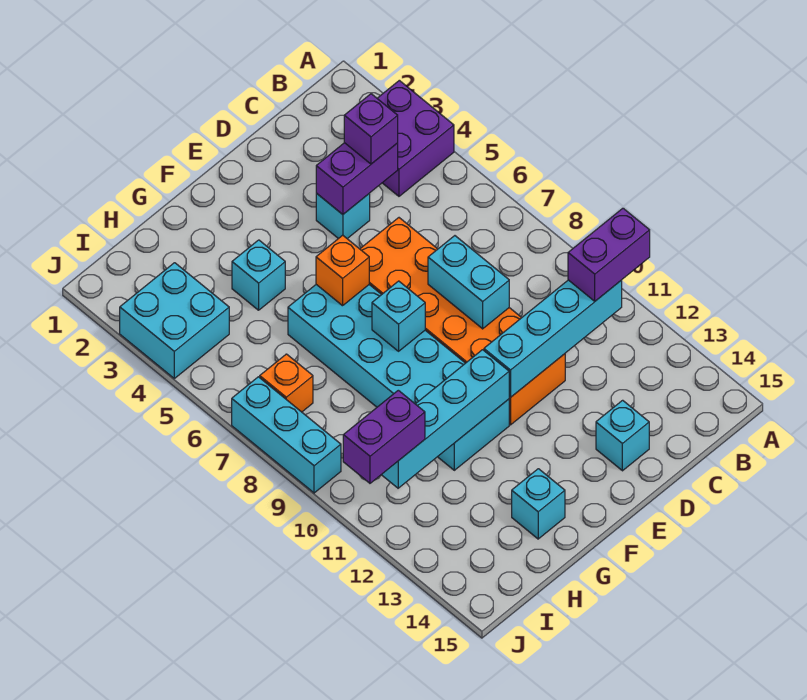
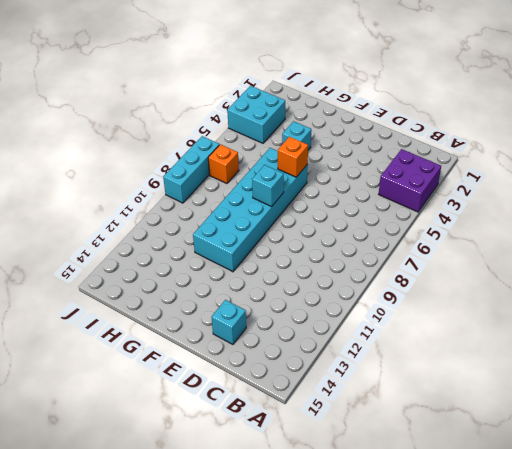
none -> cyan 1x1 brick [316,193,370,239]
none -> orange 2x6 brick [360,218,565,425]
none -> cyan 1x1 brick [512,469,565,539]

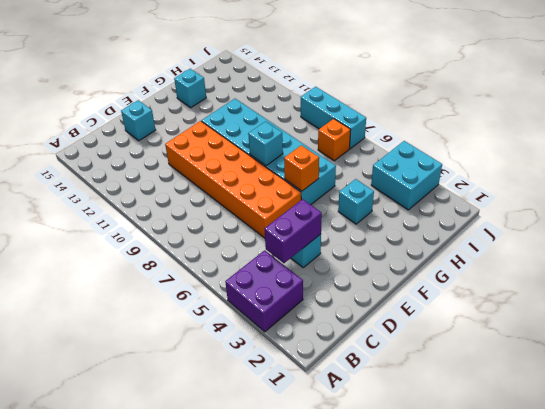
none -> cyan 1x4 brick [484,280,622,397]
none -> cyan 1x2 brick [428,236,509,329]
none -> cyan 1x4 brick [381,350,509,488]

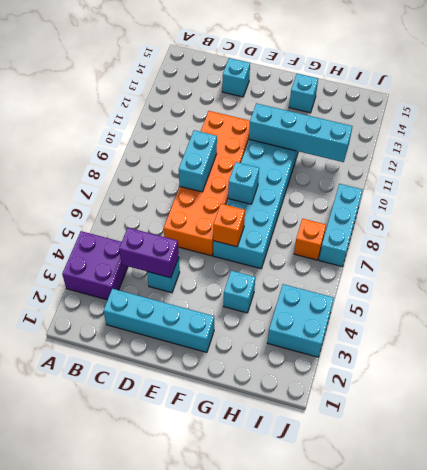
cyan 1x4 brick [103,289,214,352] -> cyan 1x4 brick moved to [484,280,622,397]
none -> purple 1x2 brick [568,208,650,301]
none -> purple 1x1 brick [344,94,398,164]
none -> purple 1x2 brick [343,390,425,483]

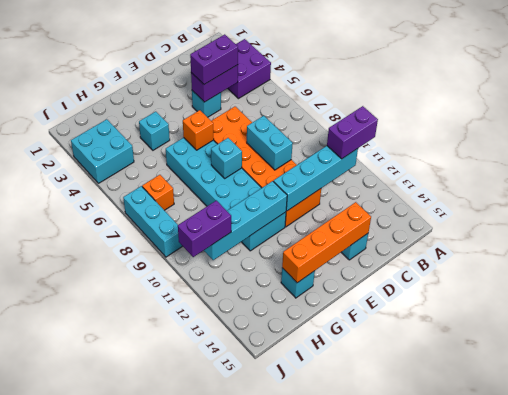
purple 1x2 brick [190,34,238,84] -> purple 1x1 brick [344,94,398,164]
orange 1x4 brick [282,202,371,283] -> none

